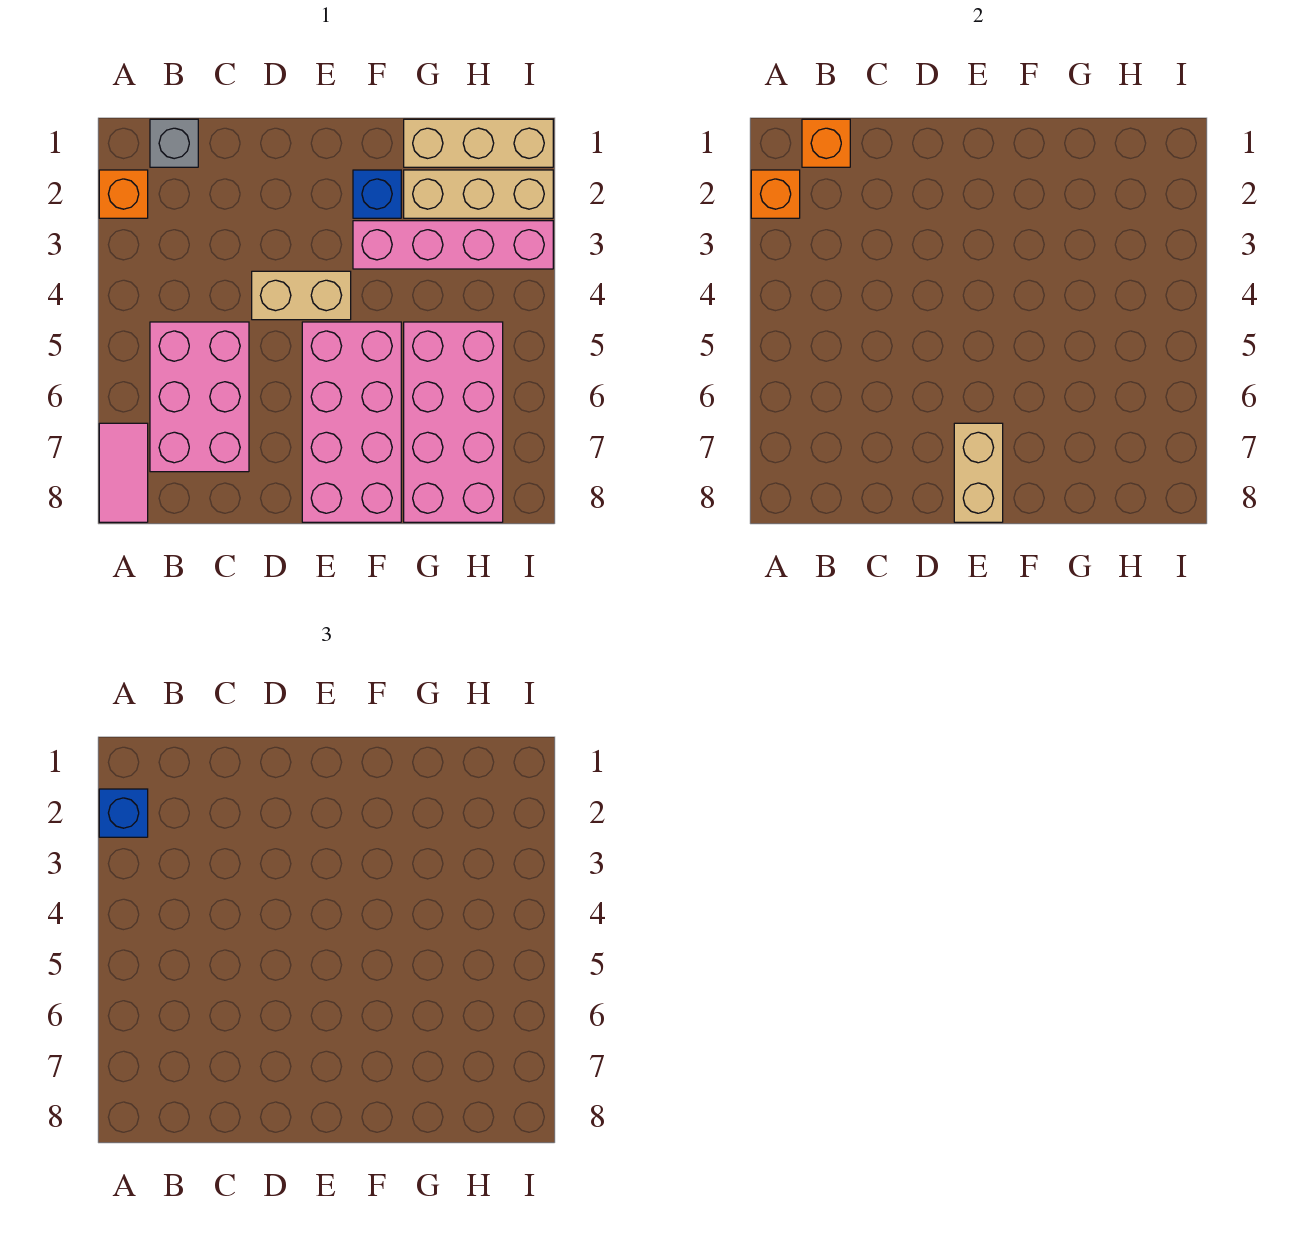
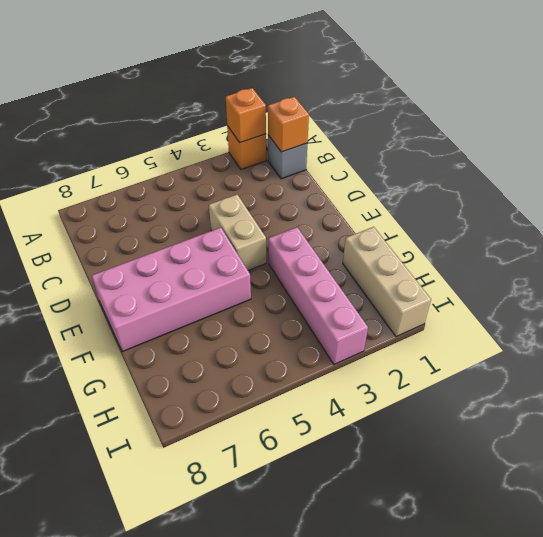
none -> pink 1x2 tile [99,423,148,522]
none -> pink 2x3 brick [150,322,249,472]
none -> blue 1x1 brick [353,170,401,218]

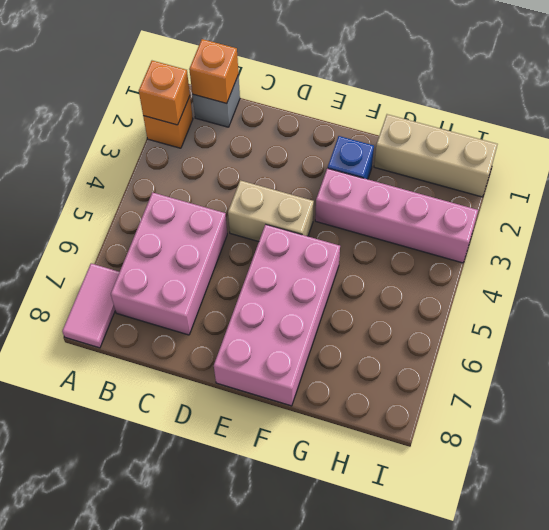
none -> tan 1x3 brick [404,170,553,218]
none -> pink 2x4 brick [404,322,503,522]
none -> tan 1x2 brick [954,423,1003,522]

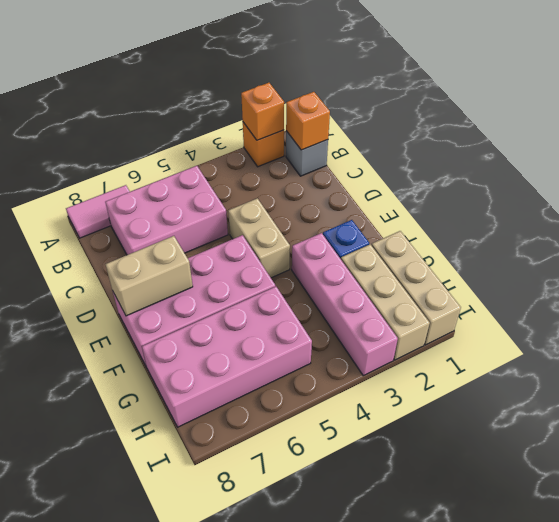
none -> blue 1x1 brick [99,789,148,837]

